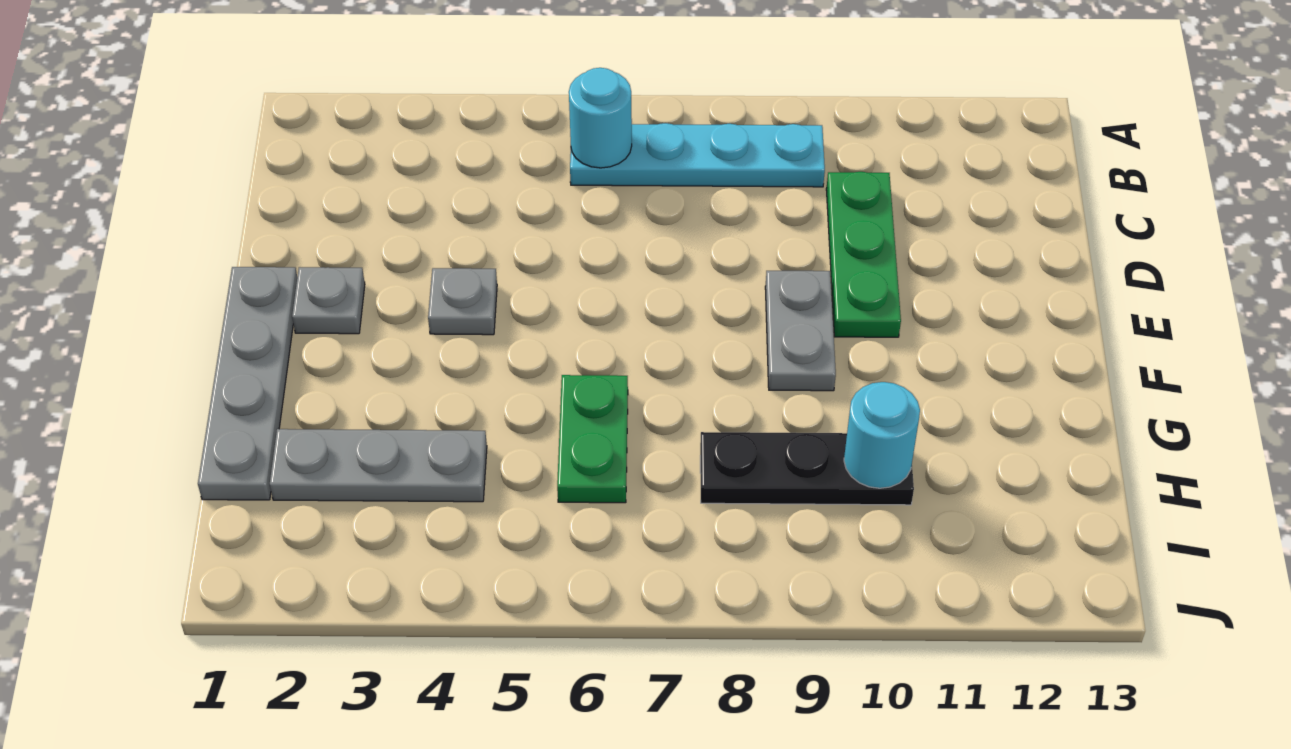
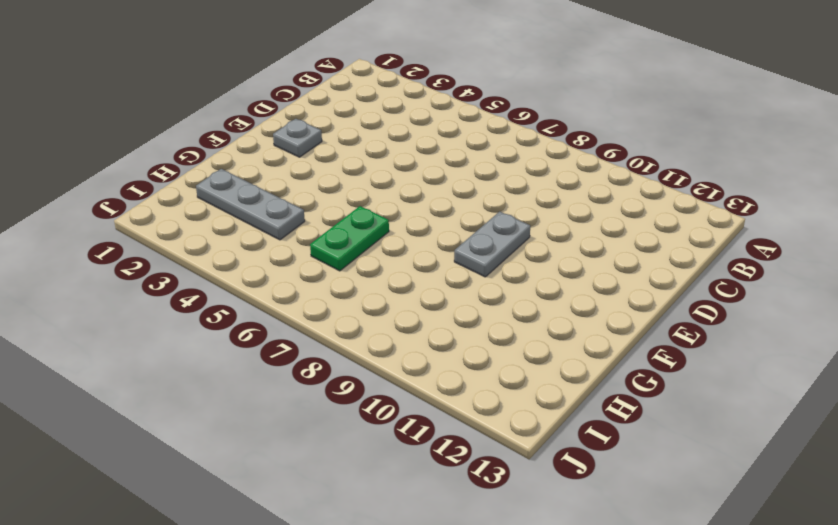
none -> cyan 1x4 plate [570,123,825,187]
none -> green 1x3 plate [826,172,901,337]

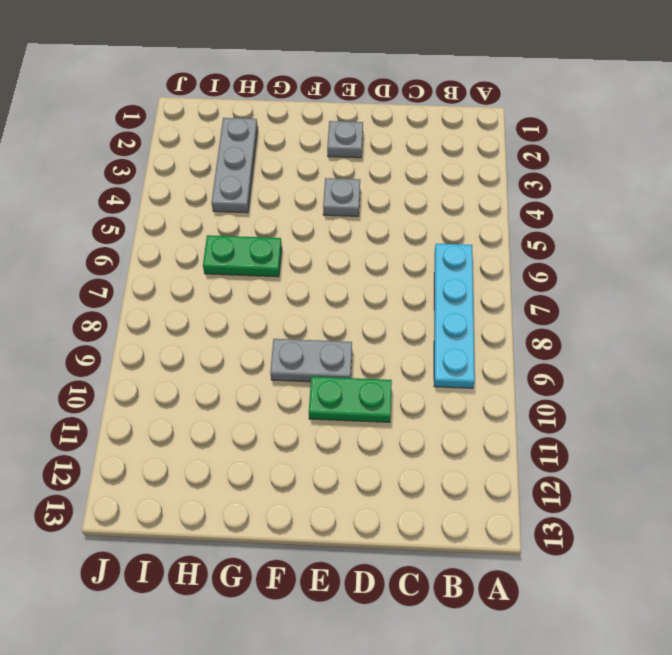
green 1x2 plate [309,377,392,422] -> green 1x3 plate [826,172,901,337]
none -> grey 1x4 plate [198,267,297,500]
none -> black 1x3 plate [700,432,914,505]

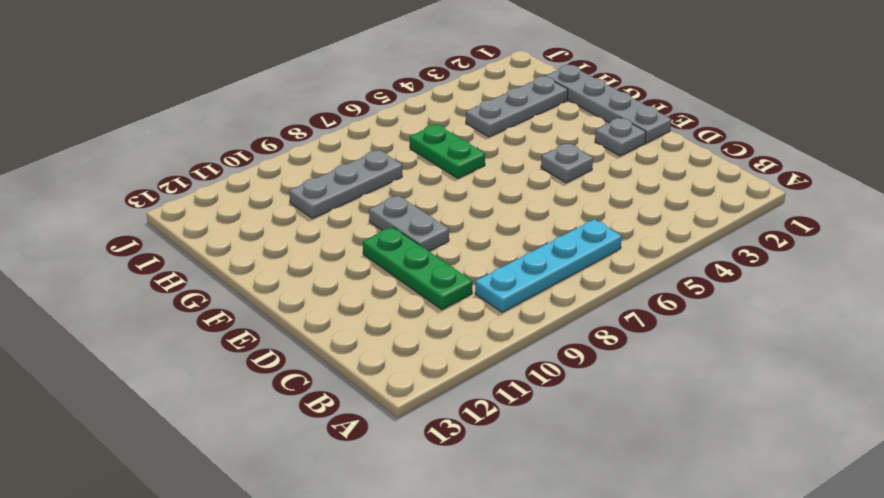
grey 1x3 plate [289,150,402,219] -> black 1x3 plate [700,432,914,505]
none -> cyan 1x1 round brick [569,68,632,168]
none -> cyan 1x1 round brick [844,382,920,488]

